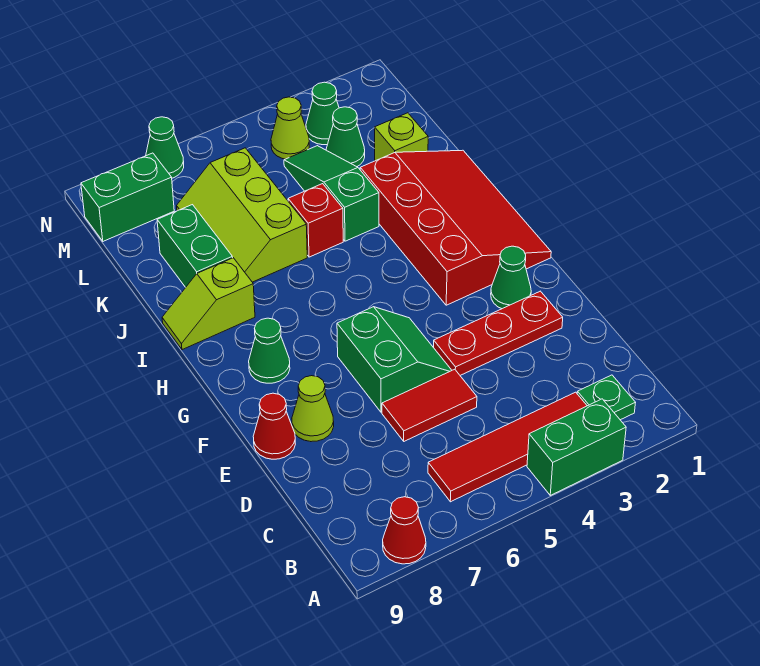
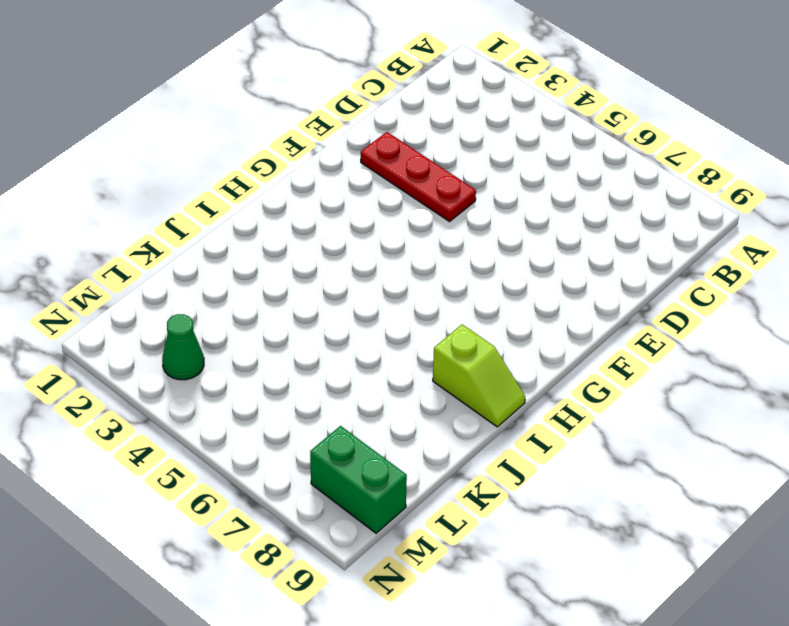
none -> green 1x2 brick [527,399,626,495]
none -> red 1x1 cone [383,497,426,564]
none -> green 1x1 plate [577,375,636,420]

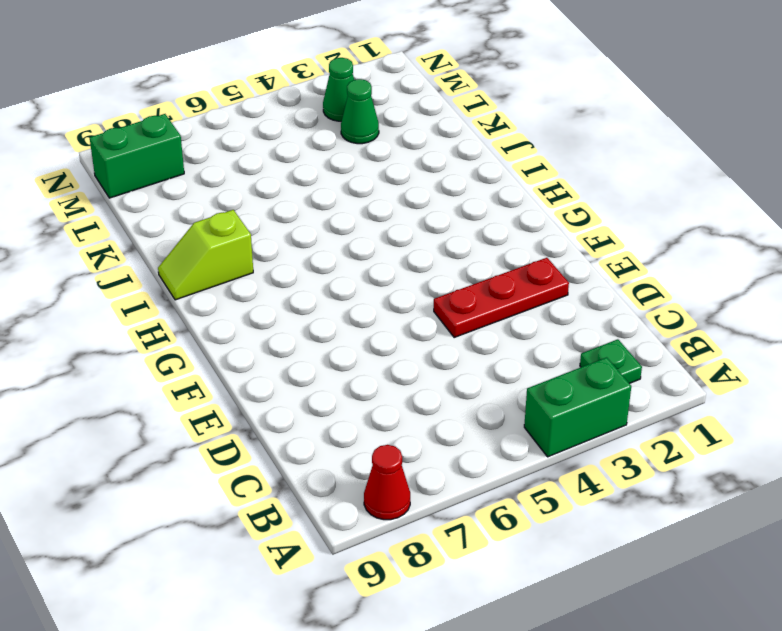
none -> red 1x4 tile [428,392,587,502]
none -> red 1x2 tile [382,369,477,441]
none -> green 2x2 slope [337,307,452,412]

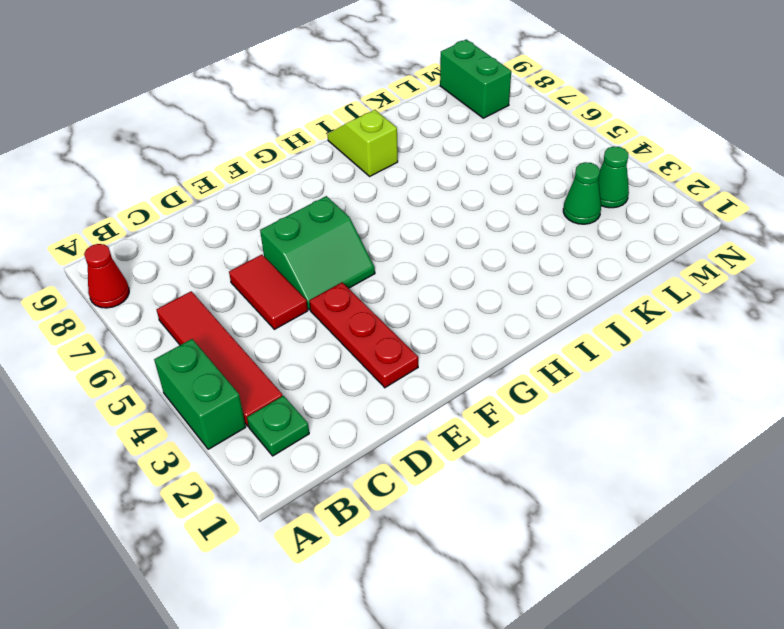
none -> lime 1x1 cone [292,376,334,442]
none -> red 1x1 cone [253,393,295,459]
none -> green 1x1 cone [491,246,531,309]

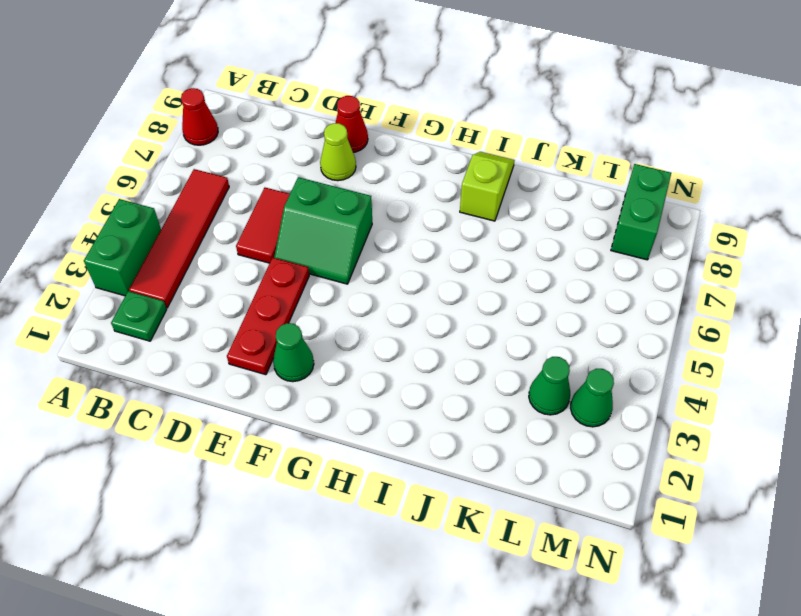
none -> red 3x4 slope [360,150,551,305]
none -> green 1x1 cone [249,318,290,383]
none -> green 1x3 slope [284,146,379,241]

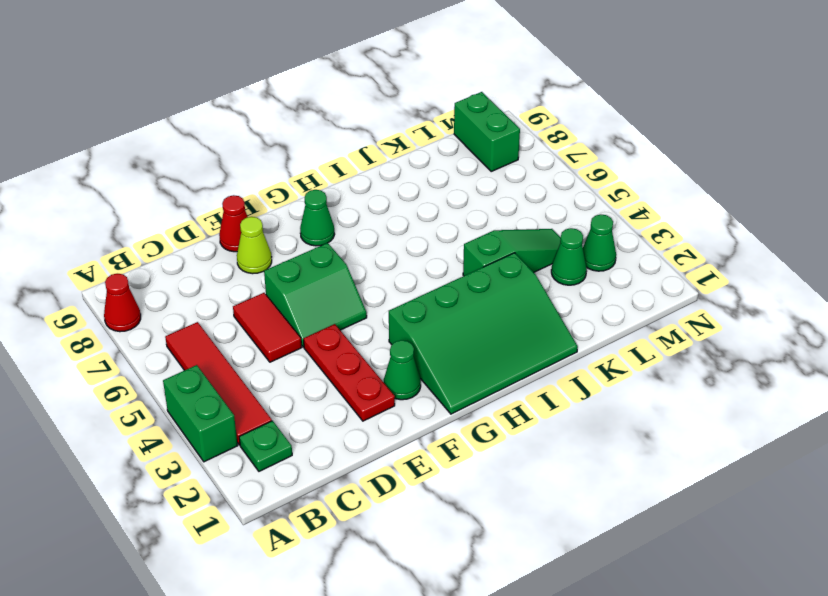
green 3x4 slope [389,253,578,414] -> red 3x4 slope [360,150,551,305]
none -> lime 1x2 slope [162,258,255,350]
none -> red 1x1 brick [288,184,343,257]
none -> lime 2x3 slope [177,148,307,282]

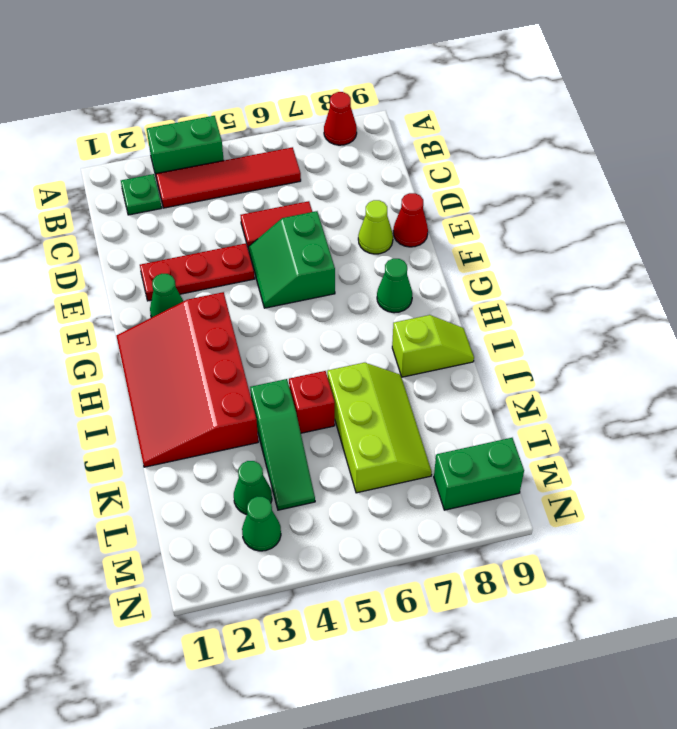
none -> green 1x2 brick [157,205,232,287]
none -> lime 1x1 brick [375,113,428,161]
none -> lime 1x1 cone [271,97,309,159]

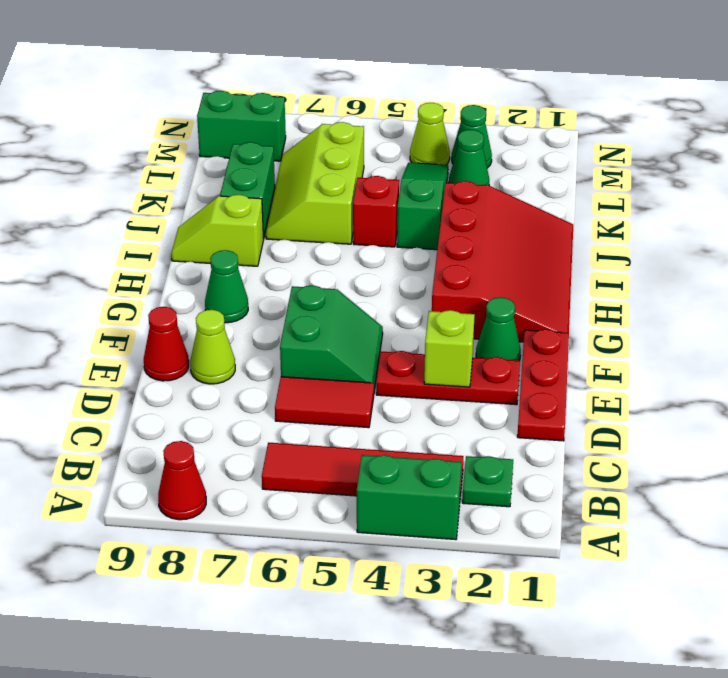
red 1x3 plate [517,329,569,441] -> none
lime 1x1 brick [424,310,475,387] -> lime 1x1 brick moved to [375,113,428,161]
none -> green 1x1 cone [146,117,184,178]

